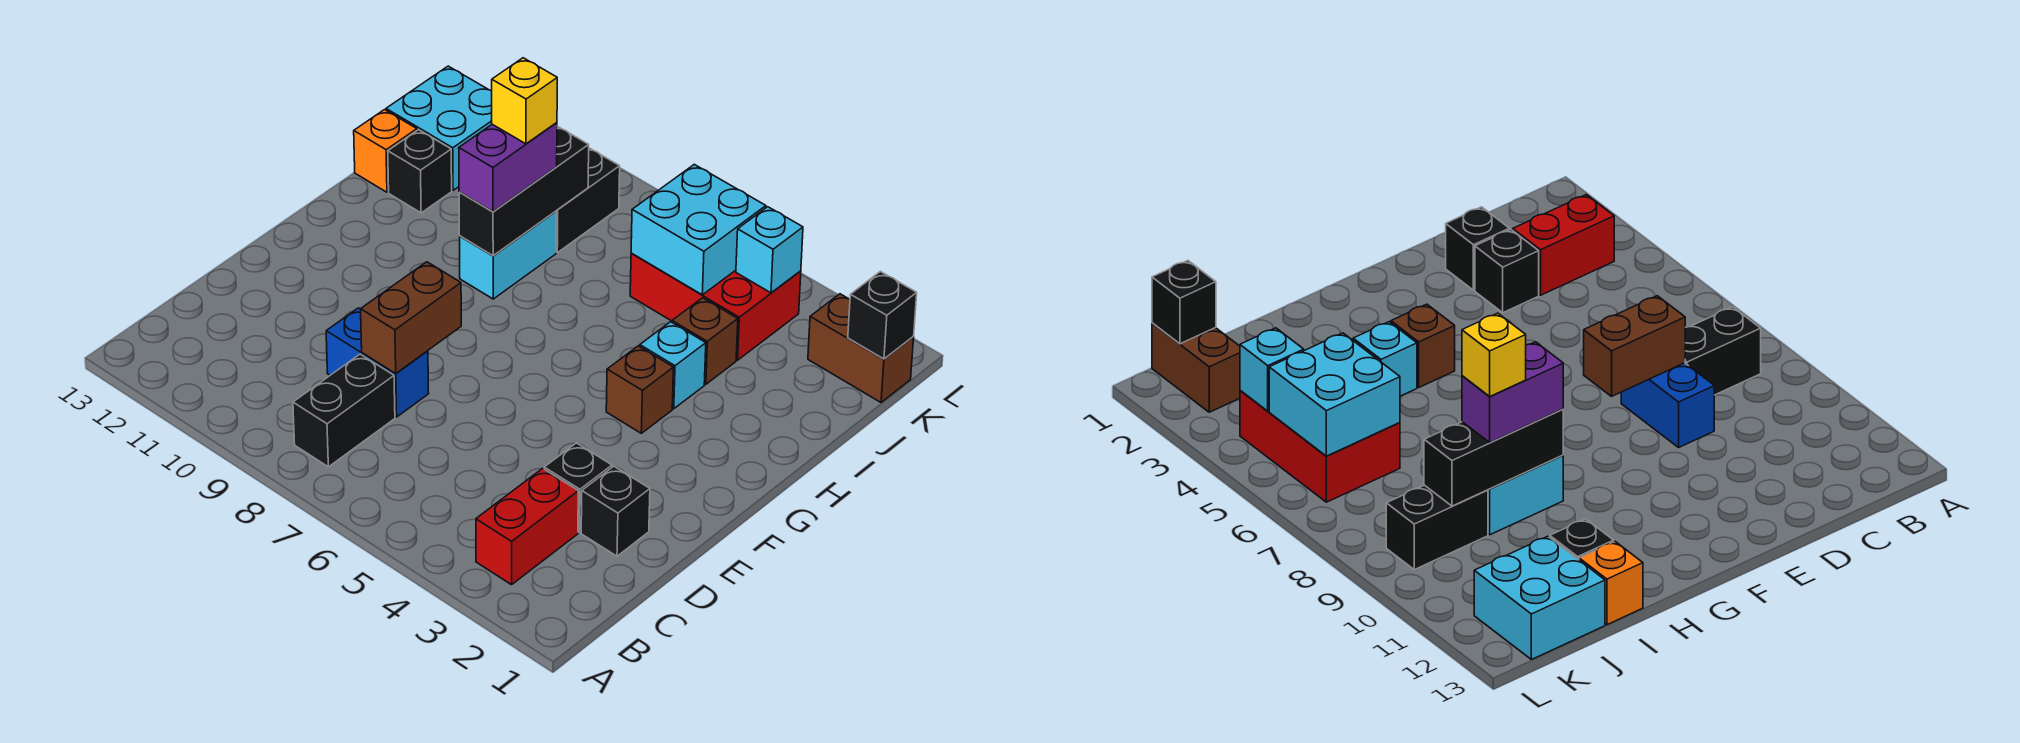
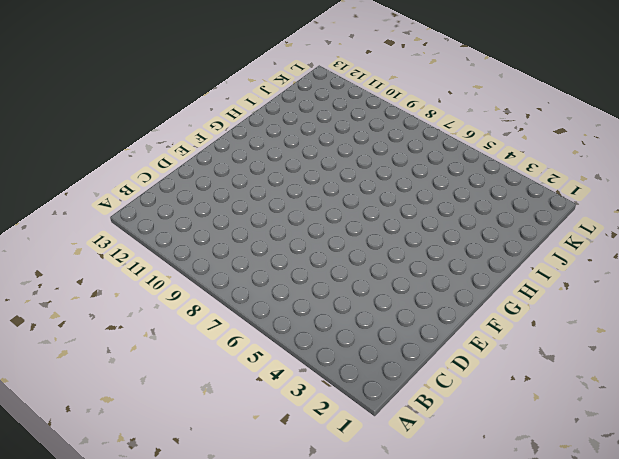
none -> red 1x2 brick [476,468,578,585]
none -> black 1x2 brick [293,354,395,467]
none -> black 1x1 brick [581,466,650,556]

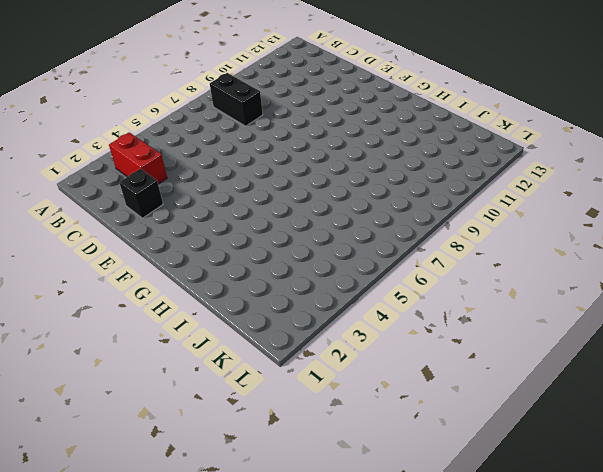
none -> black 1x1 brick [544,443,612,532]
none -> blue 1x2 brick [326,308,429,417]
none -> brown 1x1 brick [606,346,674,433]

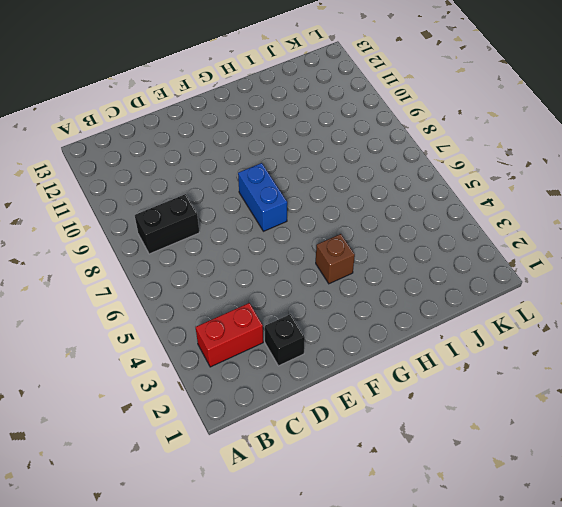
blue 1x2 brick [238,163,287,231] -> blue 1x2 brick moved to [326,308,429,417]
none -> black 1x1 brick [544,443,612,532]
none -> cyan 1x1 brick [640,322,706,409]
none -> cyan 1x2 brick [460,211,556,299]

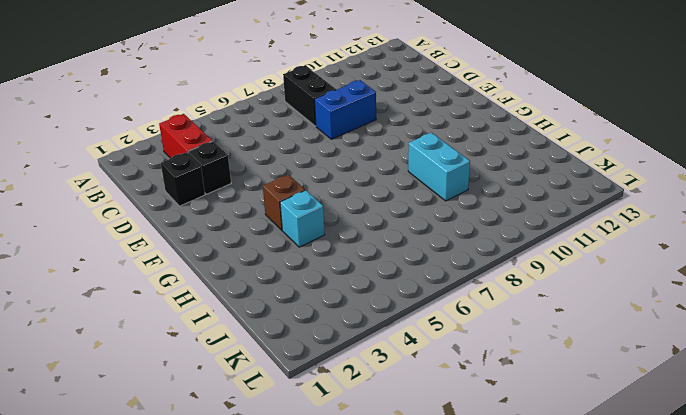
none -> brown 1x1 brick [672,298,738,384]
none -> black 1x1 brick [388,130,452,213]
none -> orange 1x1 brick [354,110,417,192]

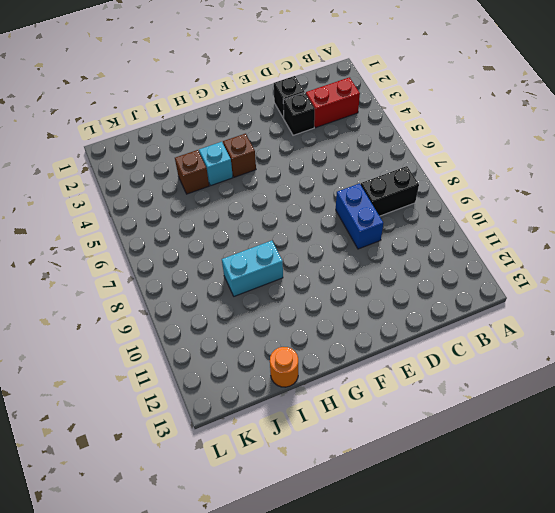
orange 1x1 round brick [270,347,298,387] -> orange 1x1 brick [354,110,417,192]
none -> black 1x1 brick [388,130,452,213]
none -> red 2x3 brick [630,253,801,360]
none -> black 1x2 brick [556,148,620,253]

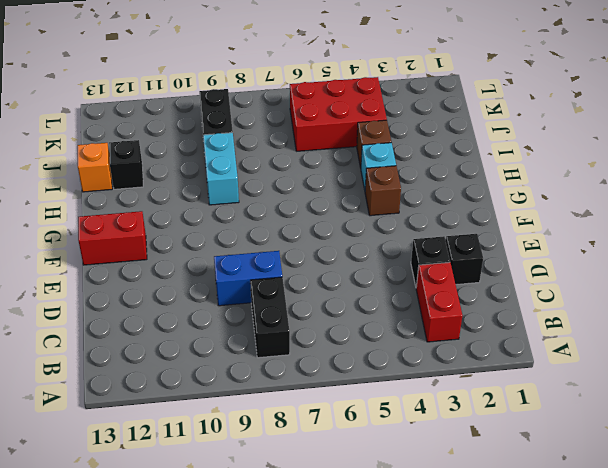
red 1x2 brick [78,211,147,265] -> none
none -> cyan 2x2 brick [386,66,492,190]
none -> brown 1x2 brick [808,294,914,402]
none -> brown 1x2 brick [361,262,461,374]

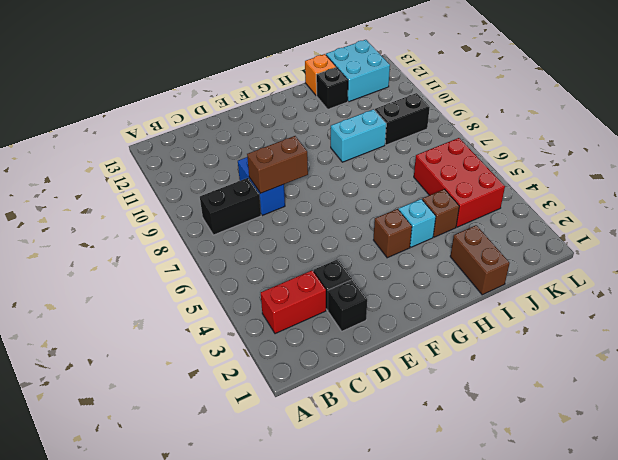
brown 1x2 brick [450,225,510,295] -> brown 1x2 brick moved to [808,294,914,402]
none -> black 1x3 brick [459,126,589,256]
none -> cyan 2x2 brick [631,164,766,295]
none -> black 1x1 brick [848,272,917,359]

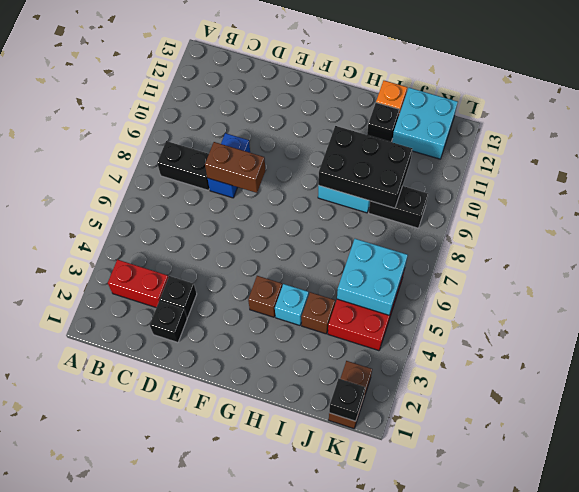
black 2x3 brick [318,126,413,208] -> black 1x3 brick [459,126,589,256]
none -> cyan 1x1 brick [736,207,803,293]
none -> purple 1x2 brick [459,123,557,212]
none -> yellow 1x1 brick [492,58,557,144]

